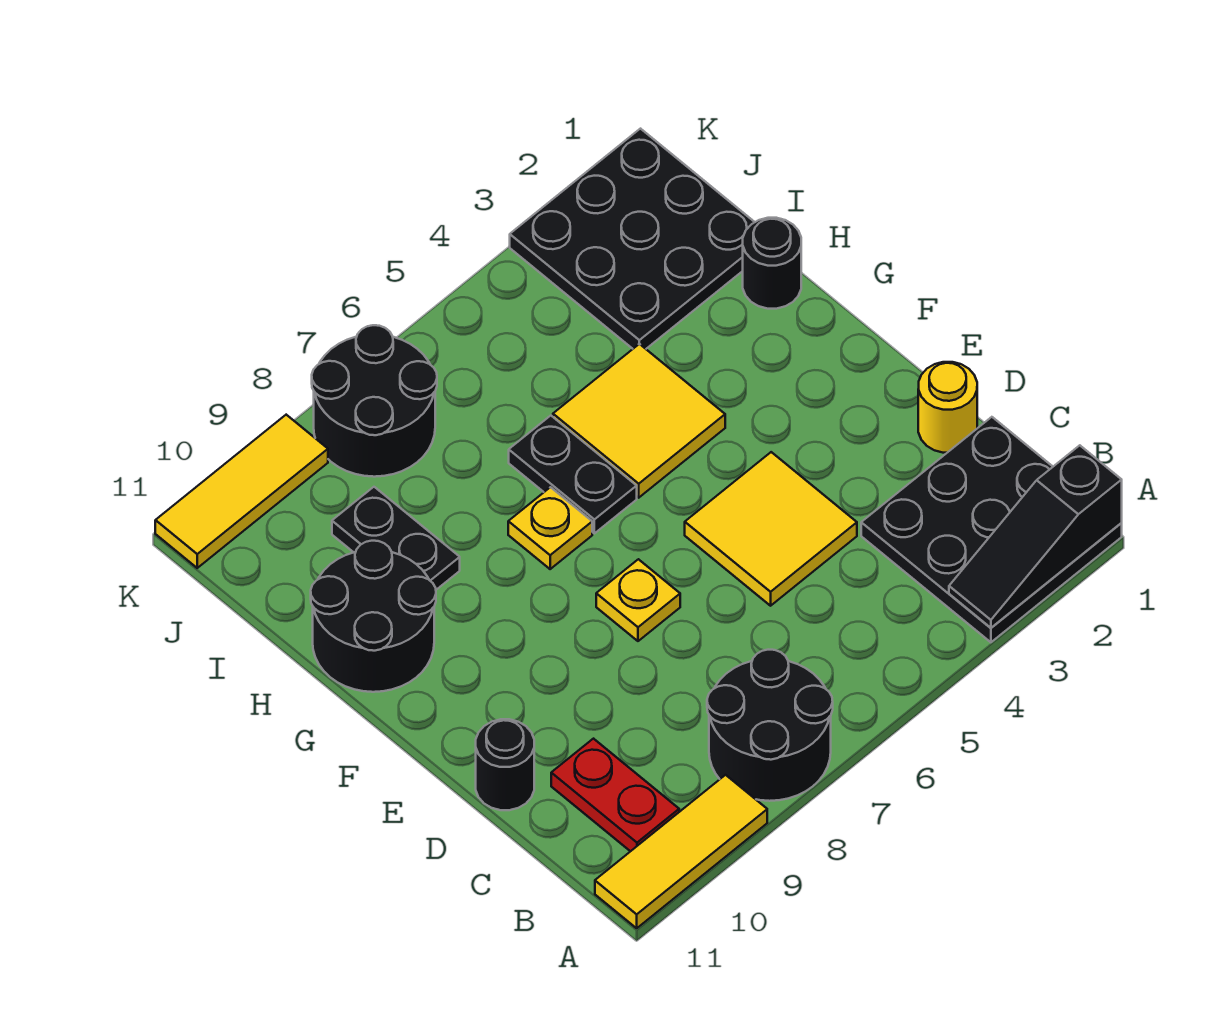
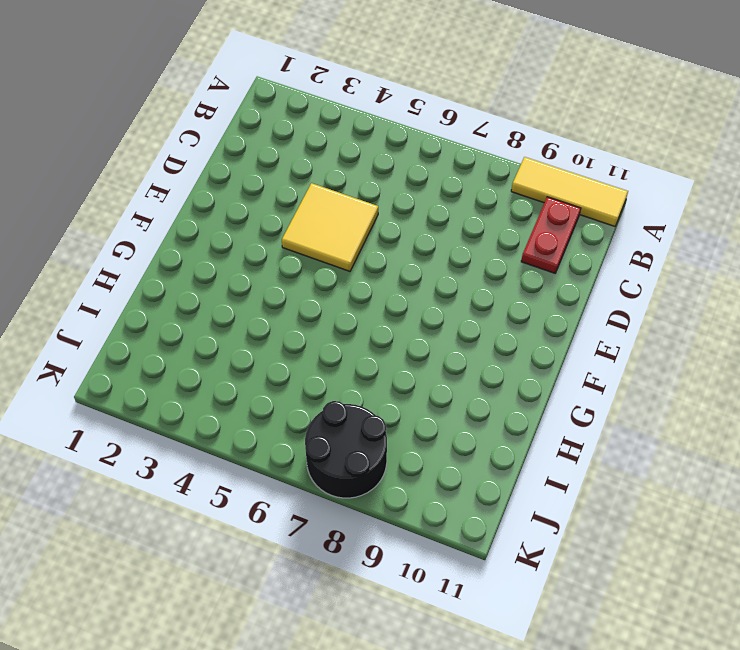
none -> black 3x3 plate [861,417,1122,642]
none -> black 2x2 round brick [707,650,833,801]
none -> yellow 1x1 round brick [918,362,977,453]

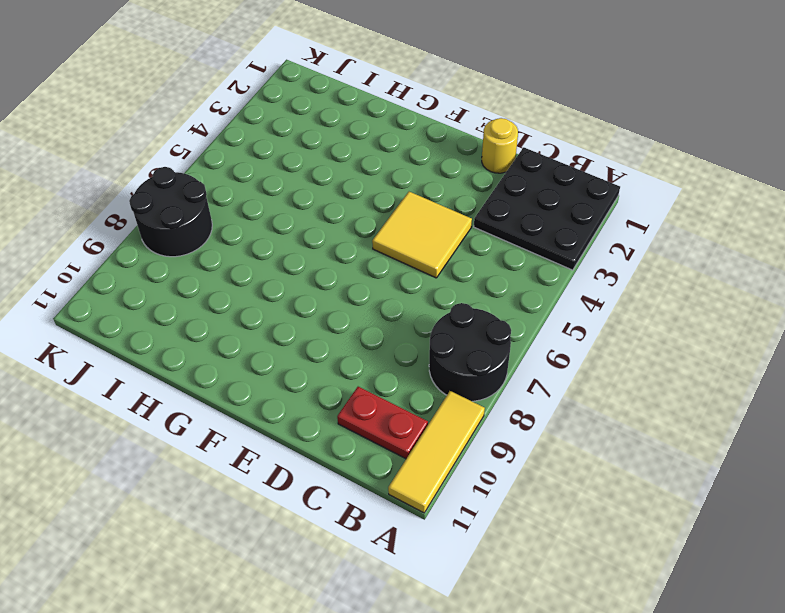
none -> black 1x1 round brick [476,719,534,810]
none -> yellow 1x1 plate [596,559,680,641]
none -> yellow 2x2 tile [553,344,725,498]

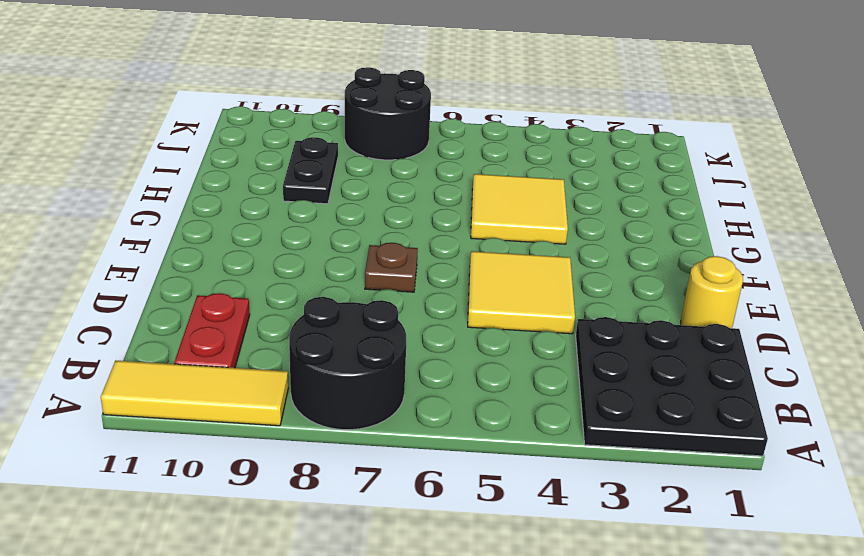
brown 1x1 plate [365,243,418,292] -> yellow 1x1 plate [596,559,680,641]
none -> black 1x1 round brick [476,719,534,810]
none -> black 1x2 plate [509,416,637,533]
none -> yellow 1x1 plate [508,487,592,569]

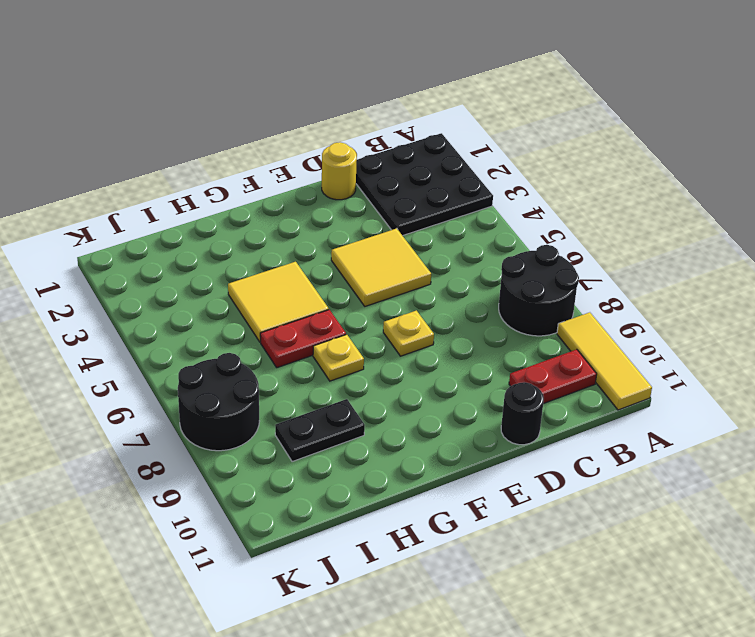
red 1x2 plate [260,310,346,368] -> black 1x2 plate [509,416,637,533]
none -> black 2x2 round brick [311,541,436,692]
none -> black 1x1 round brick [743,218,801,309]
none -> black 3x3 plate [510,129,755,349]

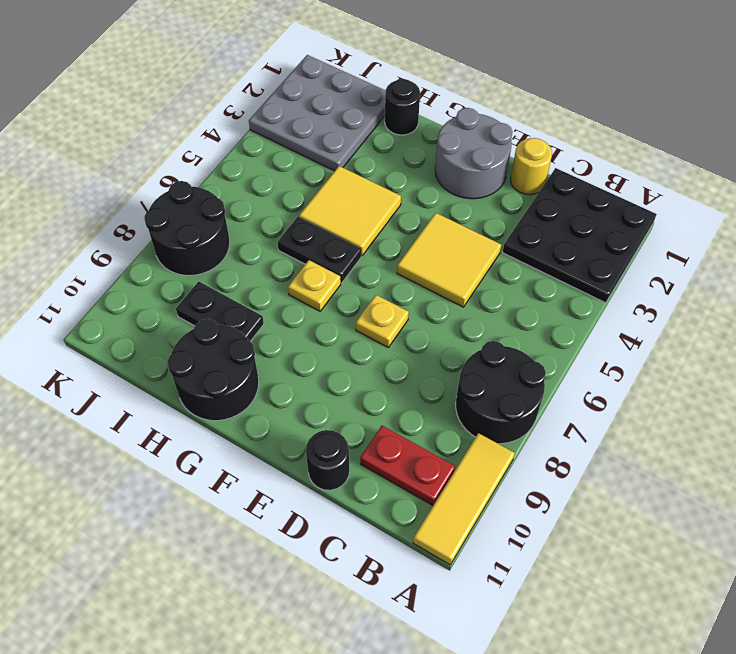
grey 2x2 round brick [435,108,512,199] -> none
grey 3x3 plate [249,55,386,171] -> black 3x3 plate [510,129,755,349]
none -> yellow 1x3 tile [155,415,328,568]
none -> black 1x3 slope [949,445,1122,628]

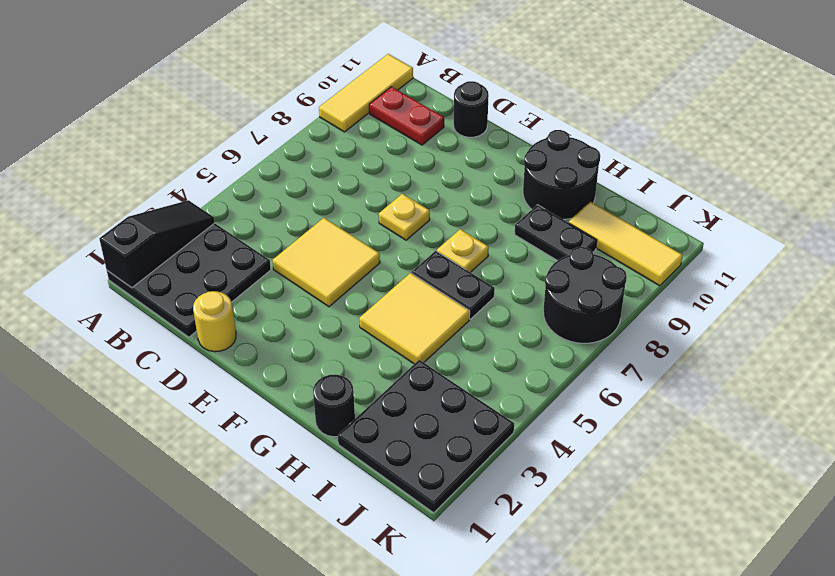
yellow 1x3 tile [569,202,683,286] -> yellow 1x3 tile turned to [155,415,328,568]
none -> black 2x2 round brick [707,650,833,801]

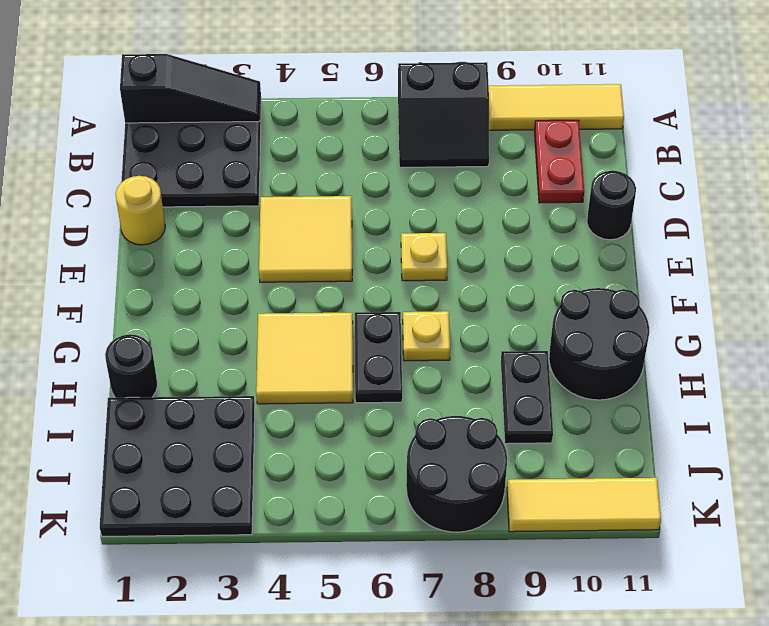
black 2x2 slope [398,62,489,167] -> black 2x2 round brick [707,650,833,801]

